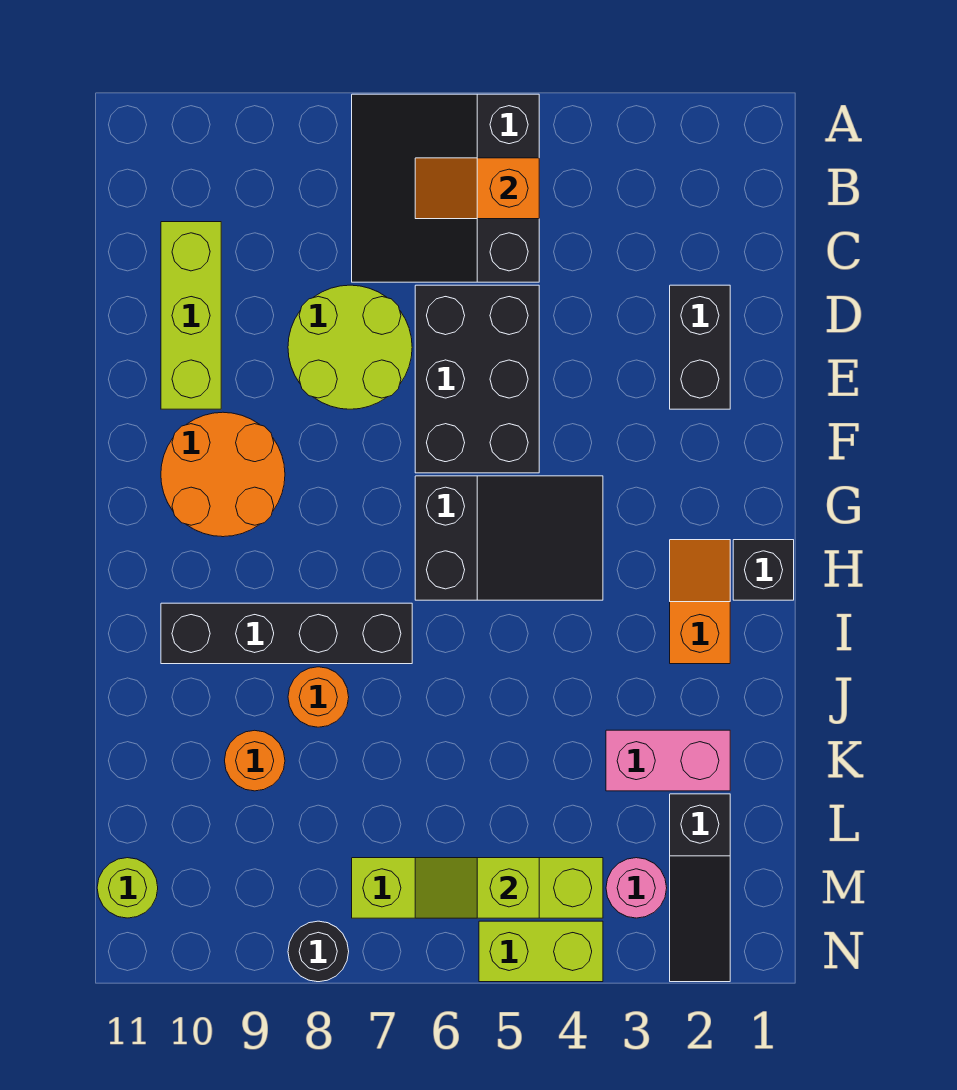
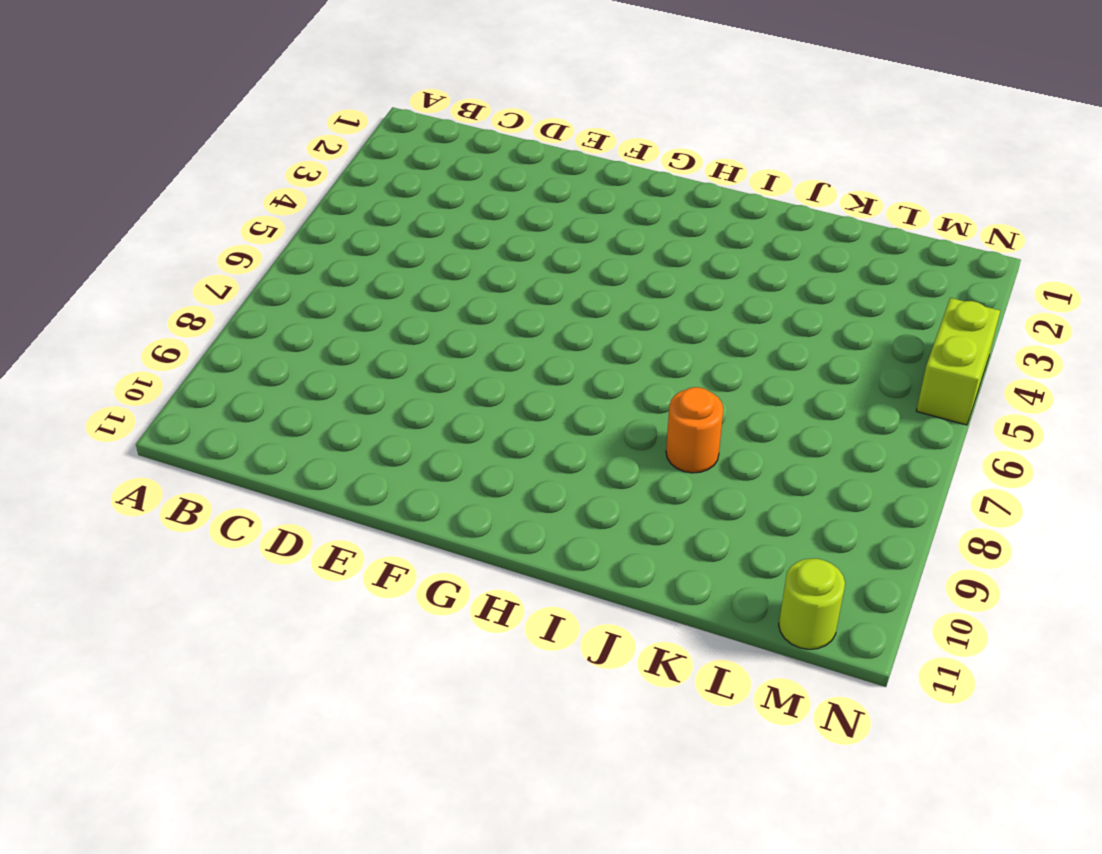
none -> black 3x3 slope [352,94,539,282]
none -> lime 1x3 brick [161,222,221,409]
none -> black 1x2 brick [670,285,730,409]

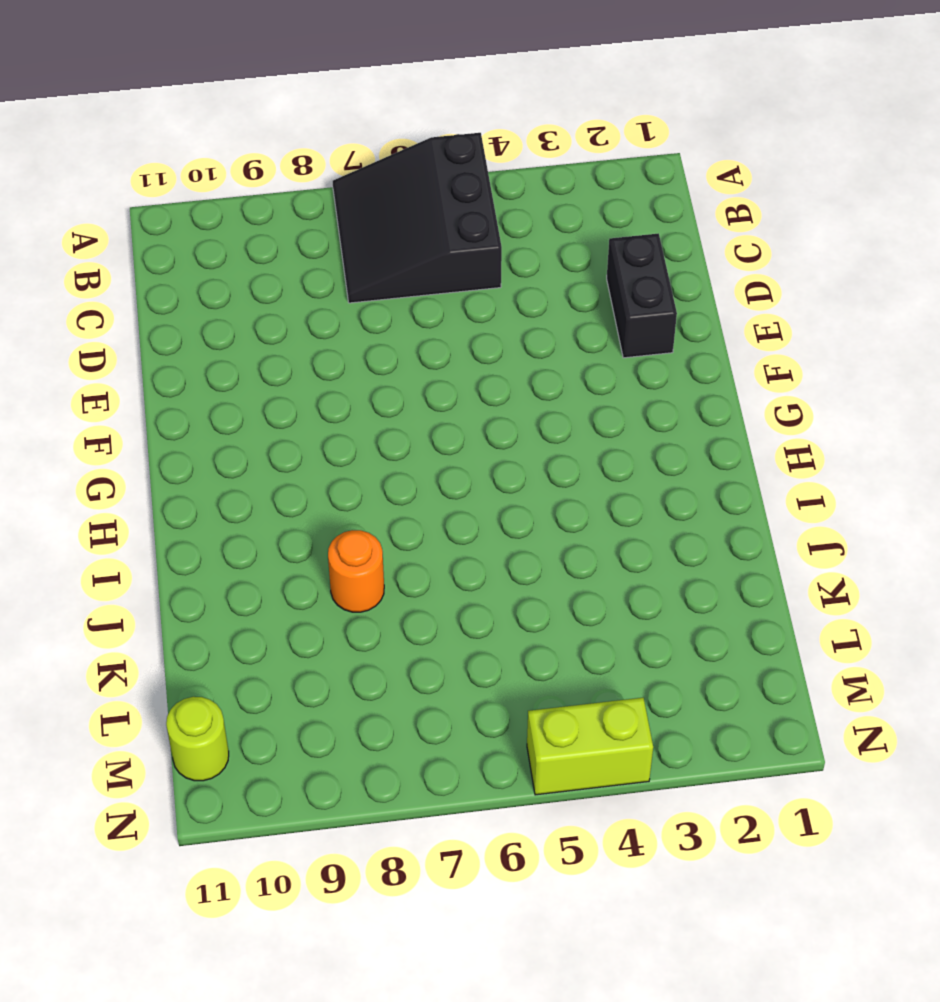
none -> lime 1x3 brick [161,222,221,409]
none -> black 2x3 brick [415,285,539,473]
none -> lime 2x2 round brick [288,285,412,409]

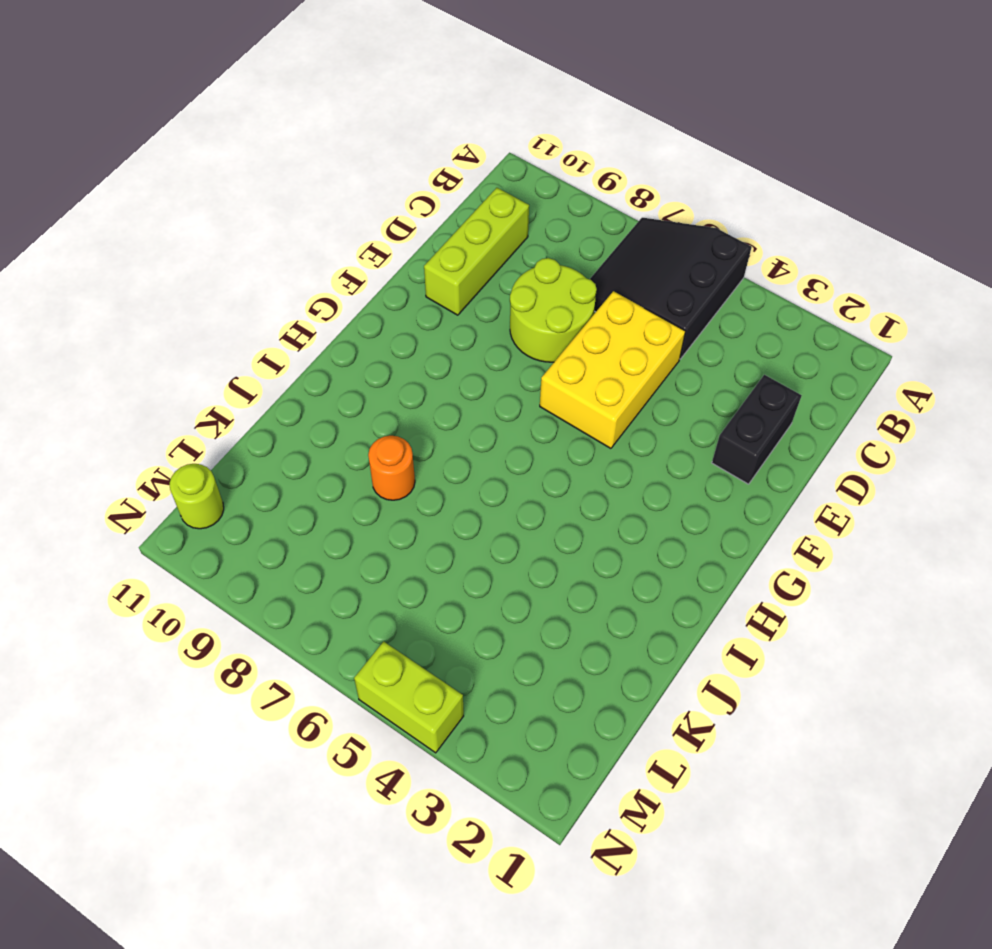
yellow 2x3 brick [540,291,685,448] -> black 2x3 brick [415,285,539,473]
none -> orange 2x2 round brick [161,412,285,537]
none -> black 2x3 slope [415,476,603,600]
none -> black 1x1 brick [733,540,794,600]

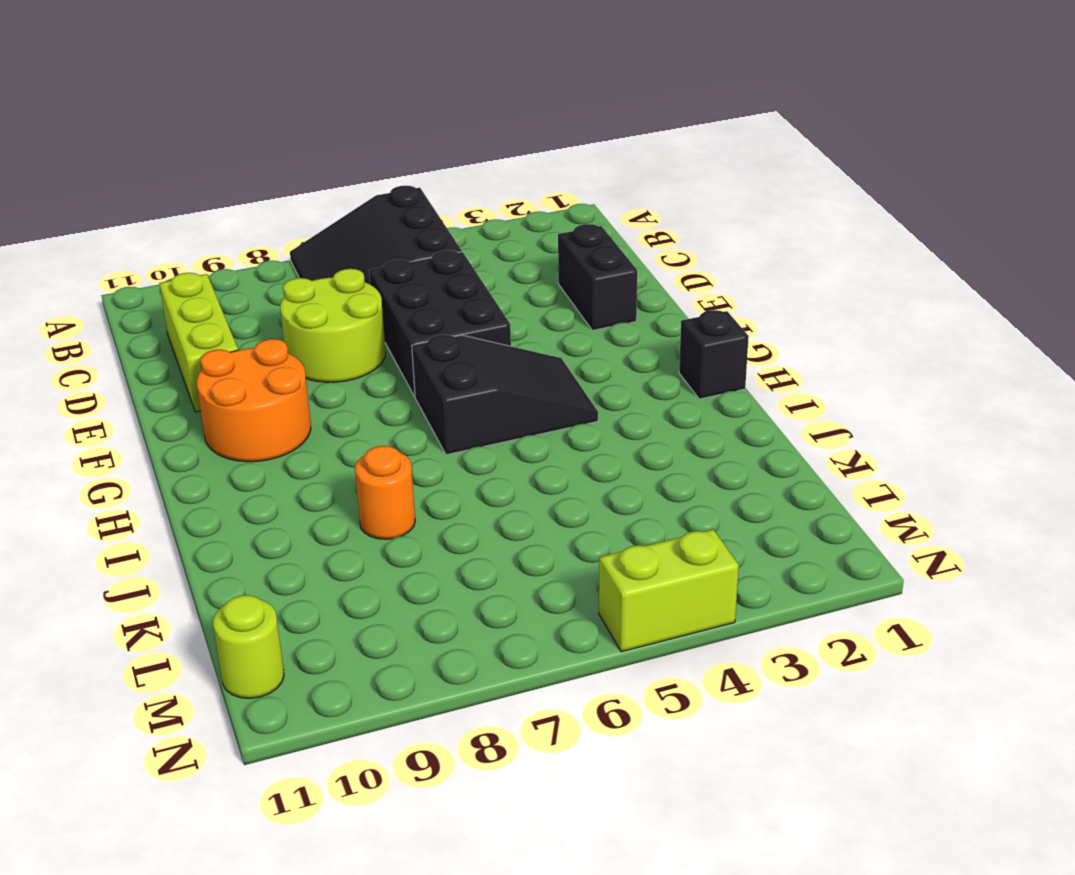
none -> orange 1x2 slope [670,540,730,664]
none -> black 1x4 brick [161,603,412,664]
none -> pink 1x2 brick [606,730,730,791]

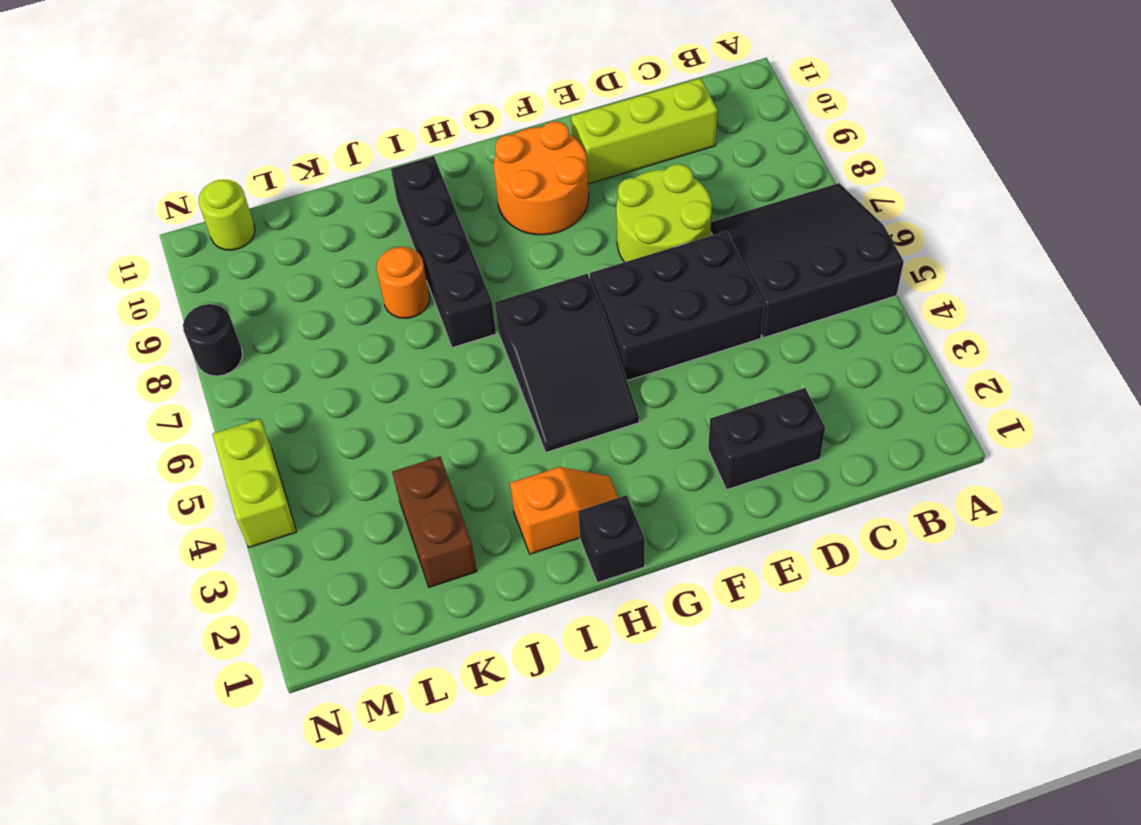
brown 1x2 brick [392,456,477,587] -> pink 1x2 brick [606,730,730,791]
none -> orange 1x1 round brick [225,730,285,791]
none -> black 1x3 slope [670,794,730,982]
none -> pink 1x1 round brick [606,858,667,918]

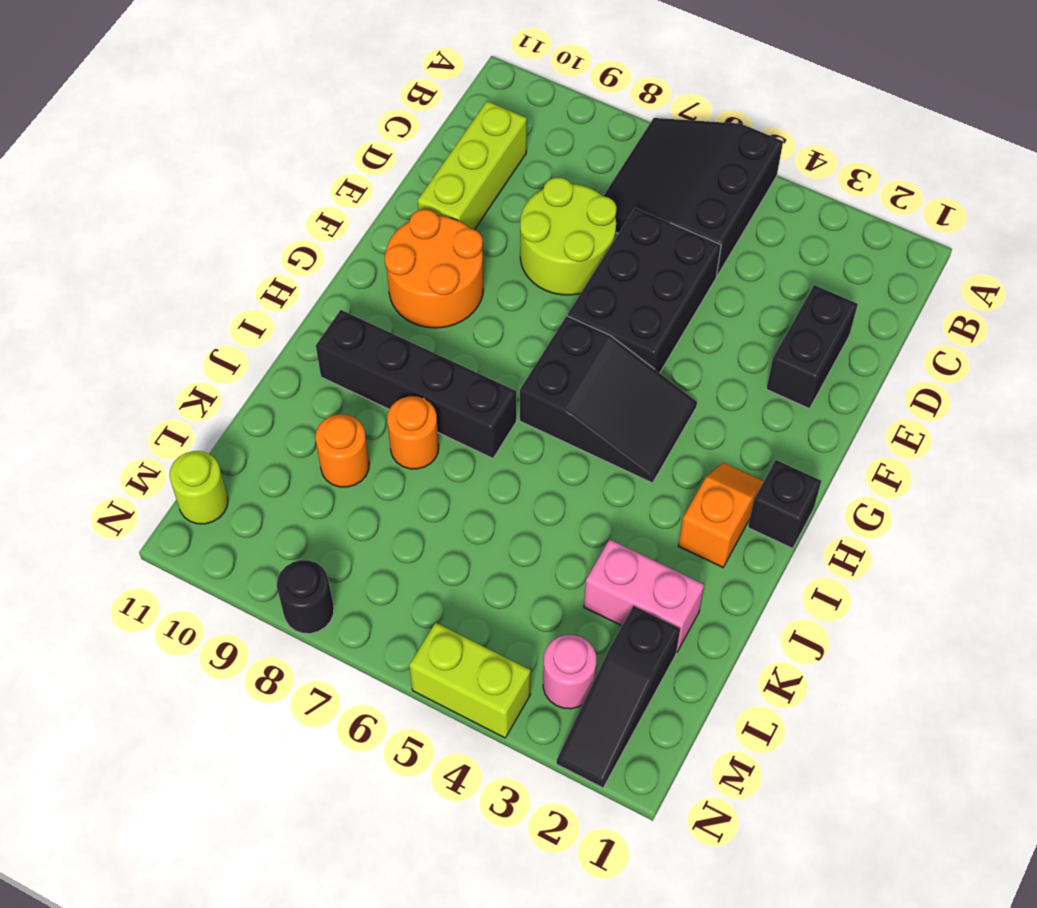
none -> lime 1x4 brick [352,858,603,918]
none -> orange 1x2 slope [415,158,539,219]
none -> lime 1x2 slope [415,858,539,918]

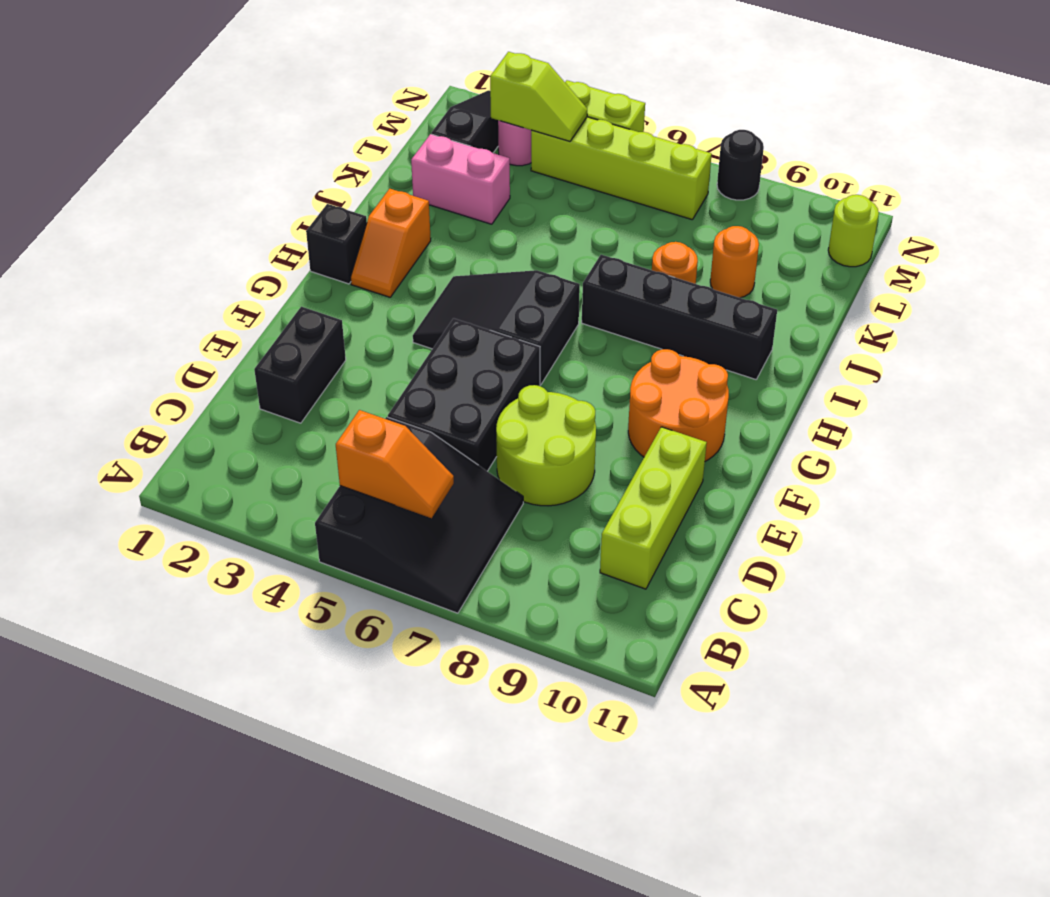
lime 1x2 slope [490,52,587,141] -> lime 1x2 slope moved to [415,858,539,918]

